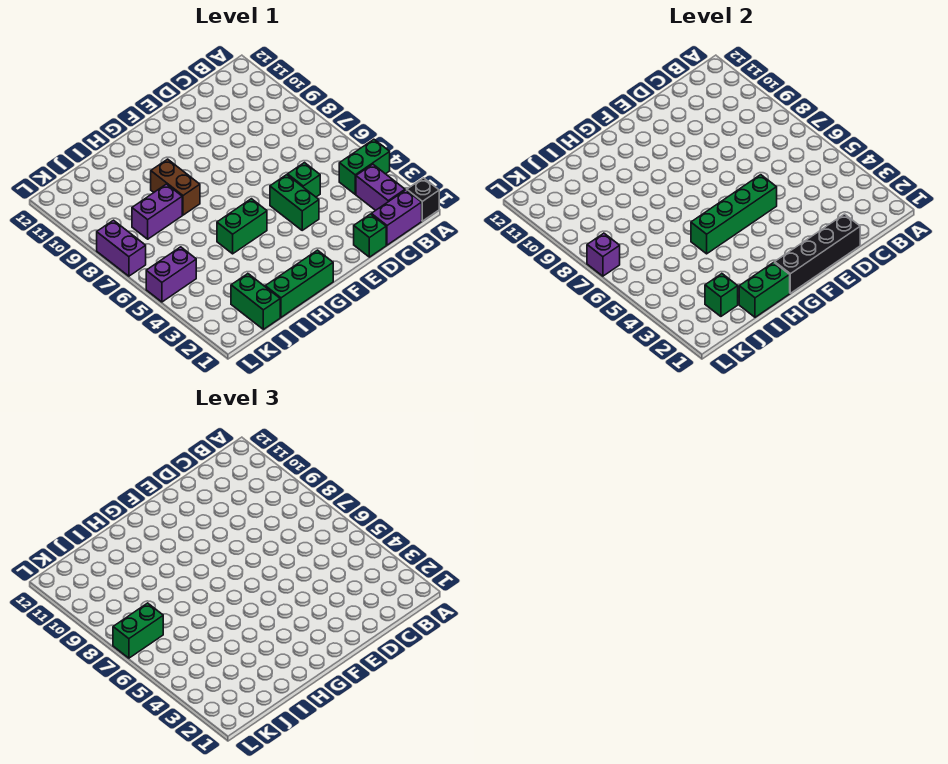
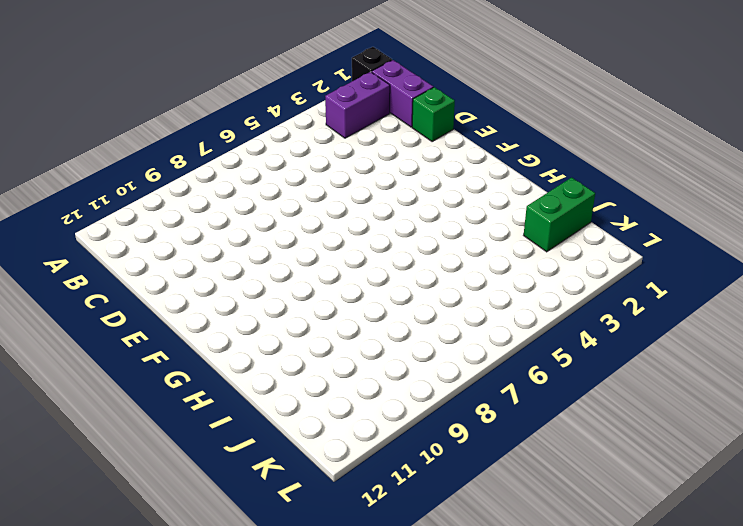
none -> green 1x2 brick [339,139,390,194]
none -> green 1x1 brick [288,163,320,197]
none -> green 1x2 brick [270,175,319,230]

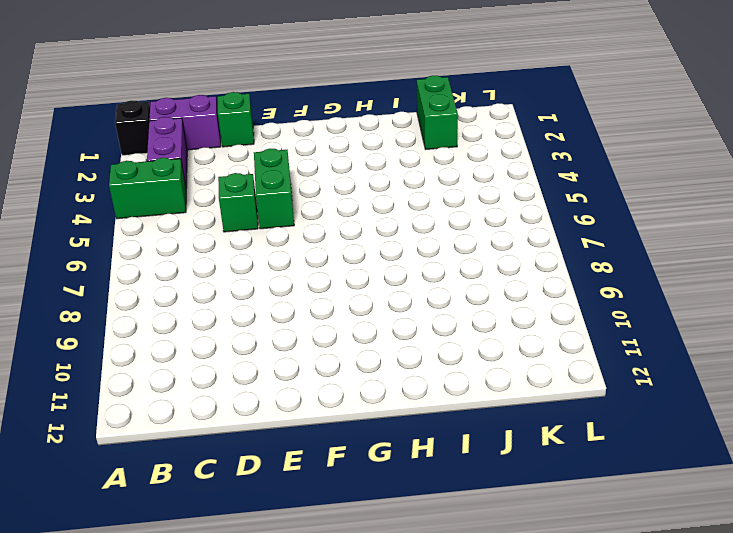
none -> green 1x3 brick [265,250,333,317]
none -> green 1x2 brick [217,199,267,254]
none -> brown 1x2 brick [151,159,200,215]

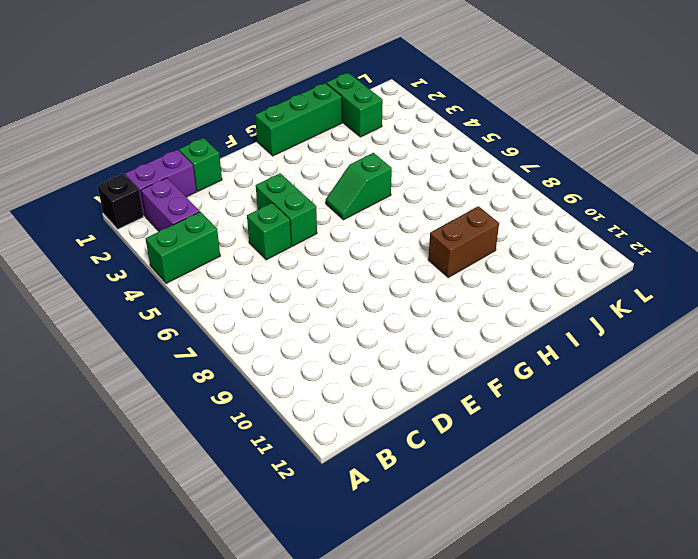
green 1x2 slope [326,153,392,220] -> green 1x2 brick [217,199,267,254]
brown 1x2 brick [428,206,499,277] -> brown 1x2 brick turned to [151,159,200,215]
none -> purple 1x2 brick [132,184,182,239]
none -> purple 1x2 brick [146,247,196,302]
none -> purple 1x2 brick [97,220,146,276]

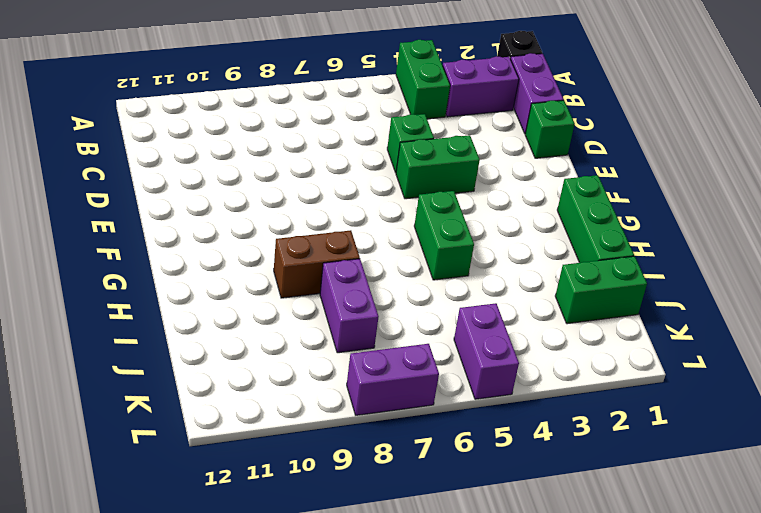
none -> black 1x4 brick [775,214,860,293]
none -> green 1x4 brick [691,175,777,254]
none -> green 1x2 brick [739,262,790,317]

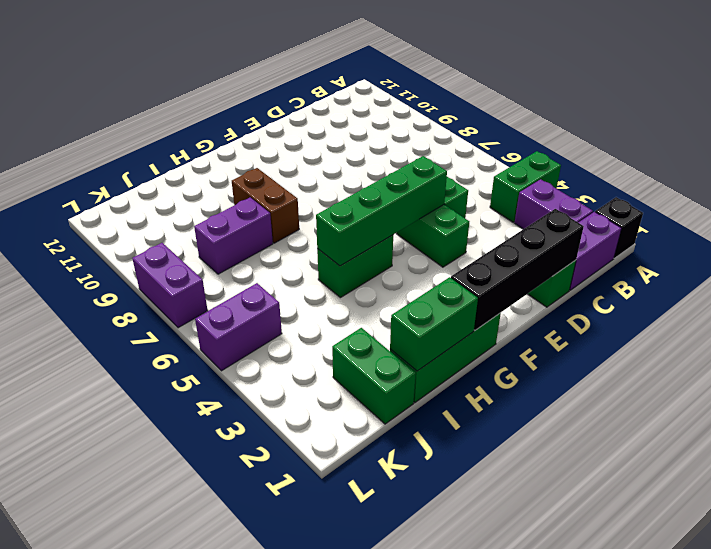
none -> green 1x1 brick [705,274,738,316]
none -> purple 1x1 brick [587,233,620,276]
none -> green 1x2 brick [113,603,163,658]

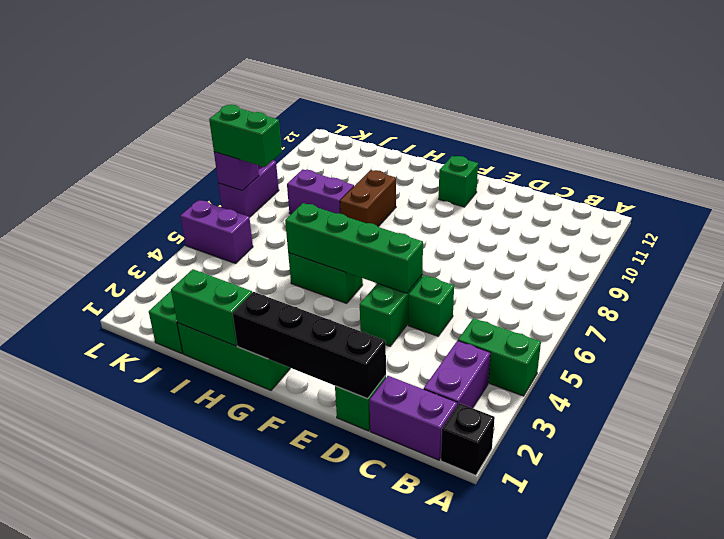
green 1x1 brick [439,156,478,207] -> green 1x1 brick moved to [705,274,738,316]

